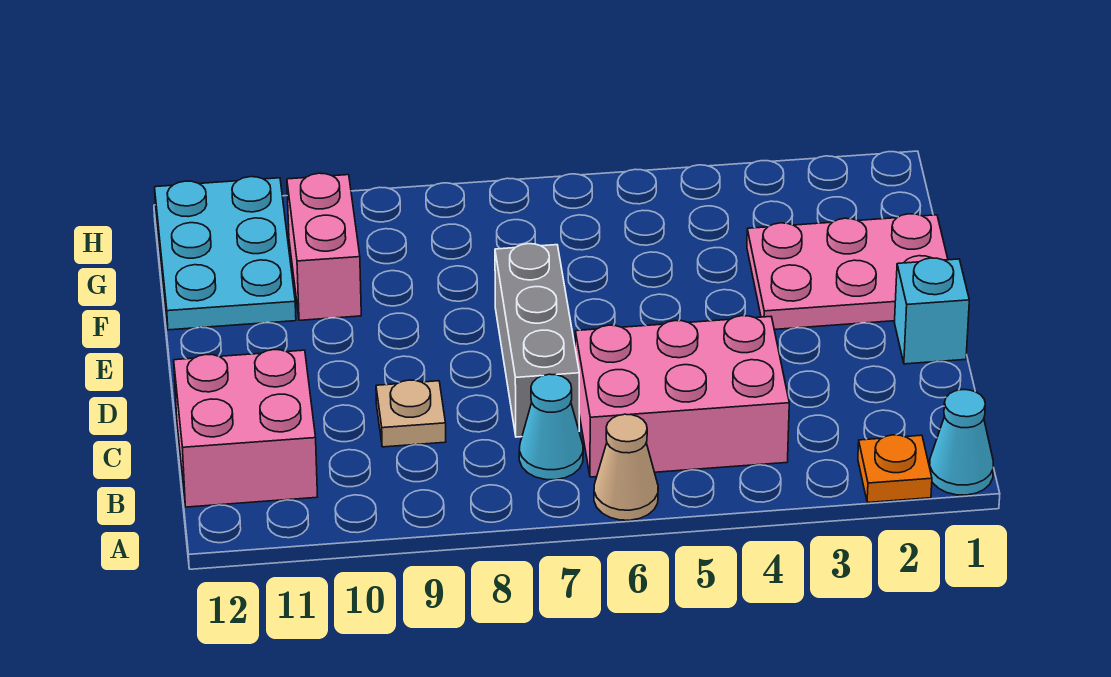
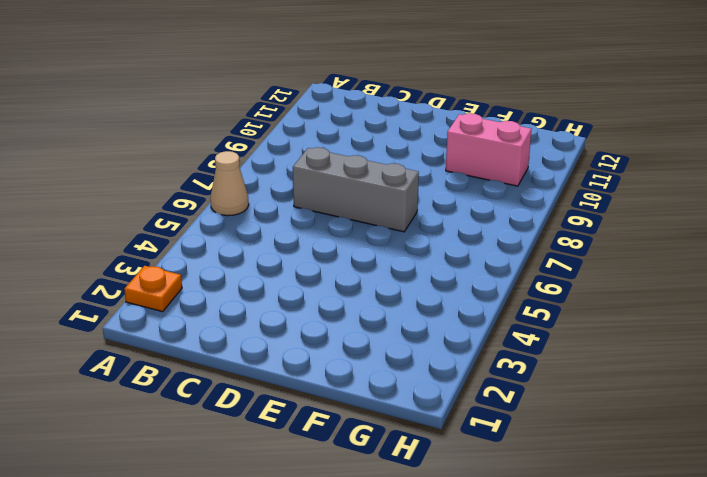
none -> cyan 1x1 cone [929,390,993,495]
none -> pink 2x3 brick [575,316,789,477]
none -> cyan 1x1 cone [519,374,583,480]

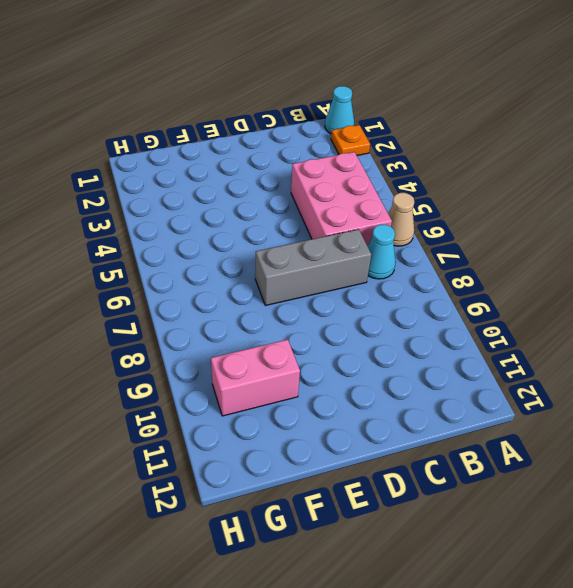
none -> pink 2x2 brick [174,350,318,507]
none -> tan 1x1 plate [376,380,446,447]
none -> cyan 1x1 brick [894,258,969,364]

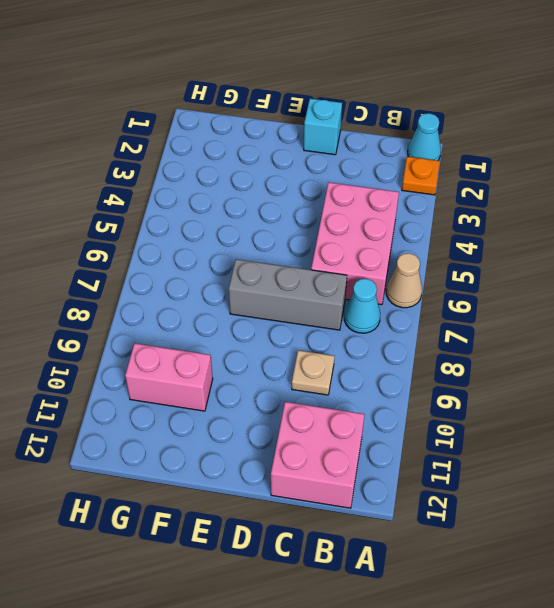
none -> pink 2x3 plate [747,214,948,330]
none -> cyan 2x3 plate [155,177,296,330]

